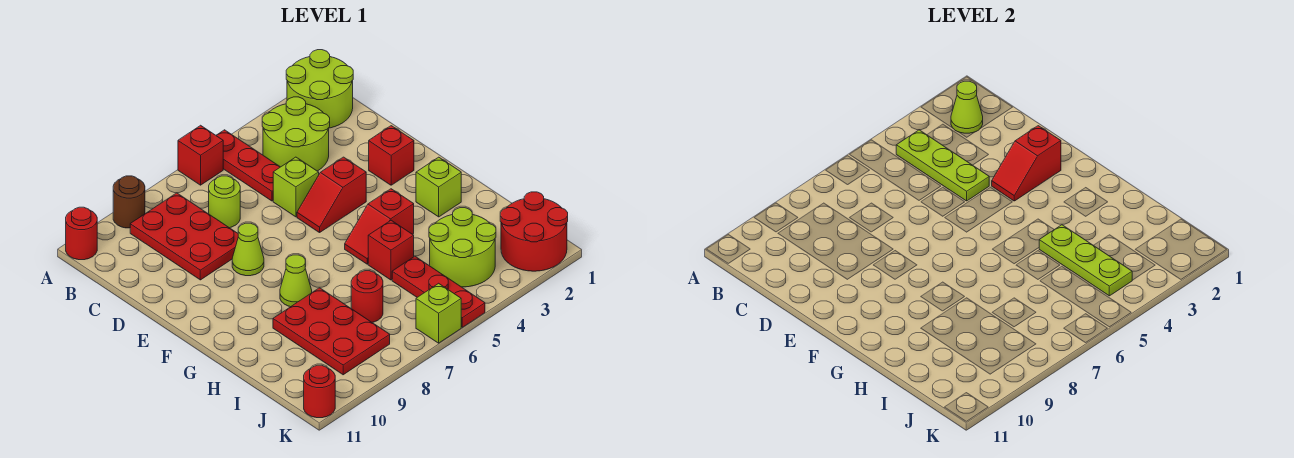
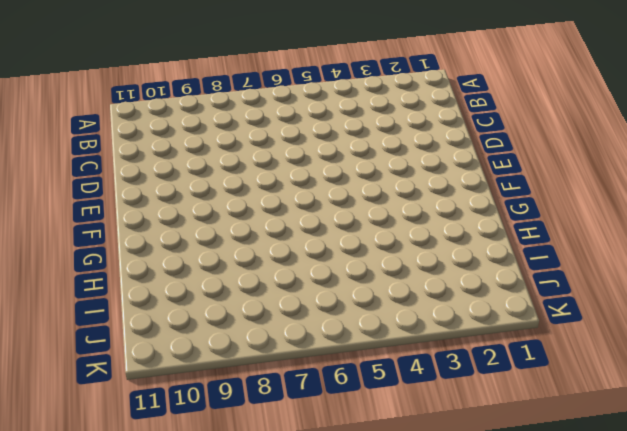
none -> lime 2x2 round brick [286,50,353,128]
none -> red 1x3 plate [216,130,280,201]
none -> red 1x1 brick [178,125,223,185]

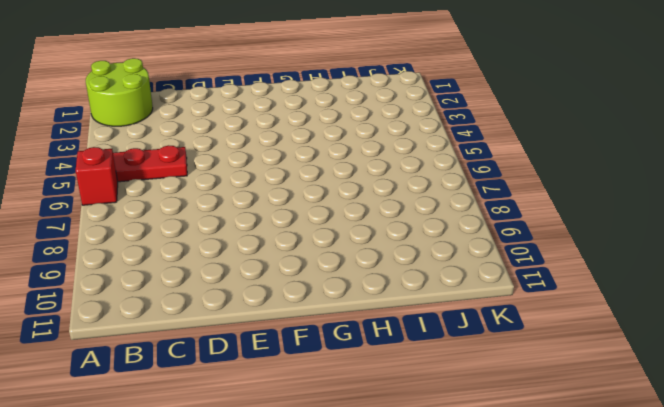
none -> brown 1x1 round brick [113,176,145,228]
none -> red 1x1 round brick [66,207,97,260]
none -> lime 2x2 round brick [262,97,330,171]

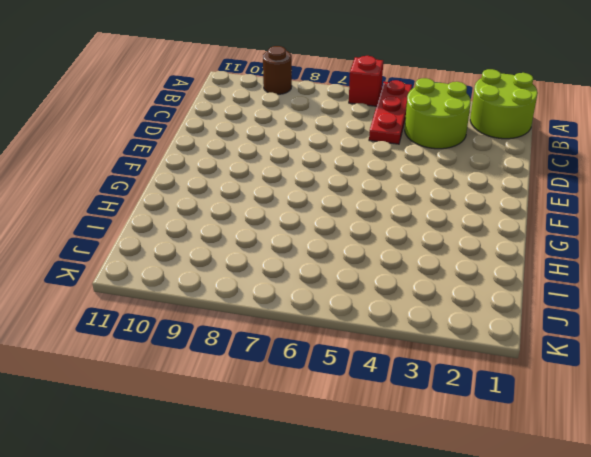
none -> red 1x1 round brick [66,207,97,260]
none -> red 2x3 plate [130,193,238,280]
none -> lime 1x1 round brick [209,176,240,228]

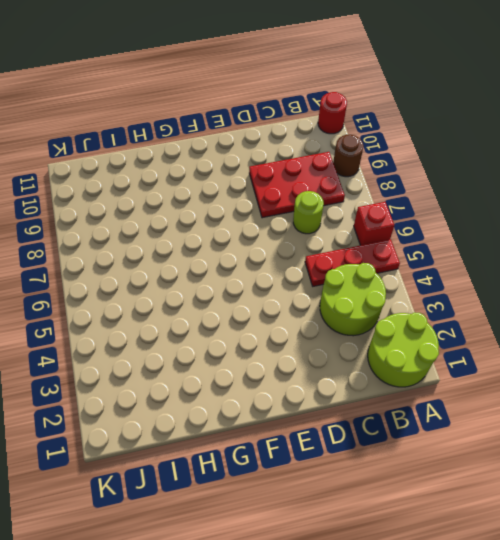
none -> lime 1x1 brick [273,157,319,217]
none -> red 1x1 brick [369,126,414,185]
none -> red 1x2 slope [297,157,366,233]

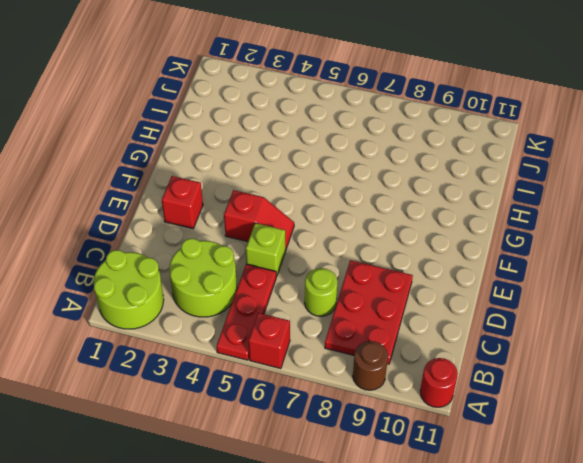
none -> lime 1x1 cone [232,223,264,276]
none -> lime 1x1 brick [416,157,461,217]
none -> red 1x2 slope [345,189,414,264]

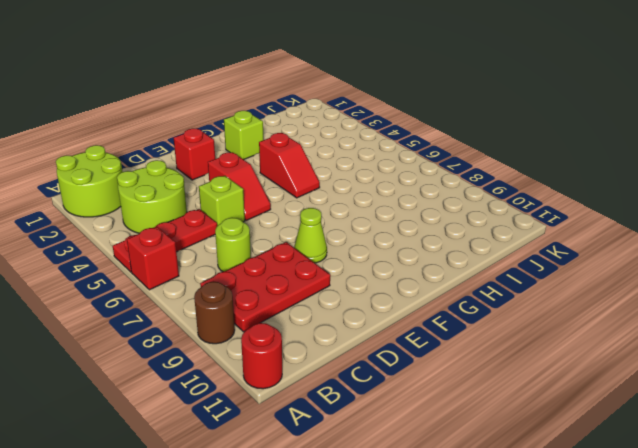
none -> lime 1x1 cone [280,255,312,307]
none -> red 1x1 brick [368,220,414,280]
none -> red 2x3 plate [273,288,390,375]

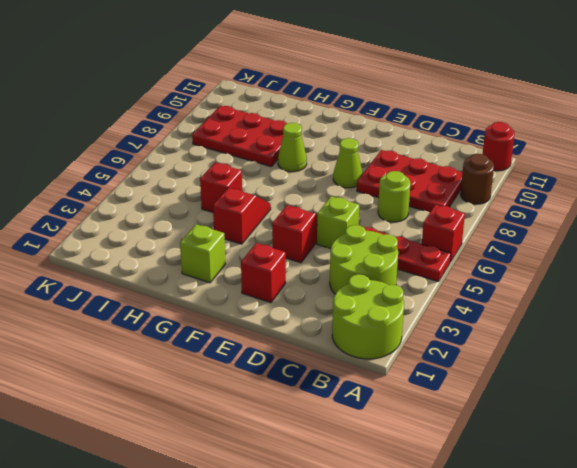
none -> lime 2x2 round brick [429,208,496,287]
none -> red 1x3 plate [392,256,485,327]
none -> red 1x1 round brick [351,271,383,322]

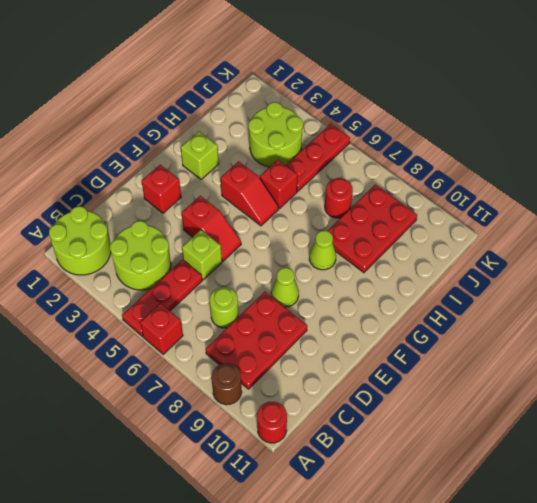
none -> red 2x2 round brick [500,192,568,271]
none -> lime 1x1 brick [416,283,461,343]
none -> red 1x1 round brick [304,365,335,418]

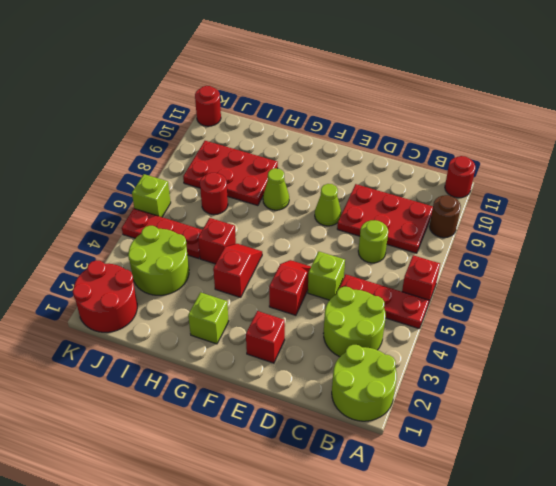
none -> lime 1x1 cone [951,81,983,133]
none -> lime 1x3 plate [896,130,989,201]
none -> red 1x2 slope [992,126,1061,201]

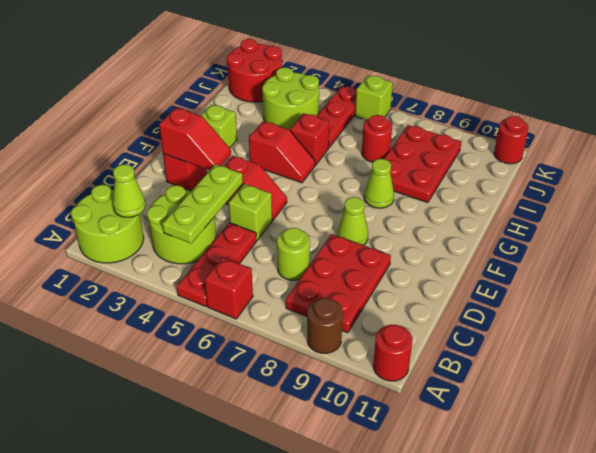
none -> lime 1x3 plate [1039,225,1132,296]

